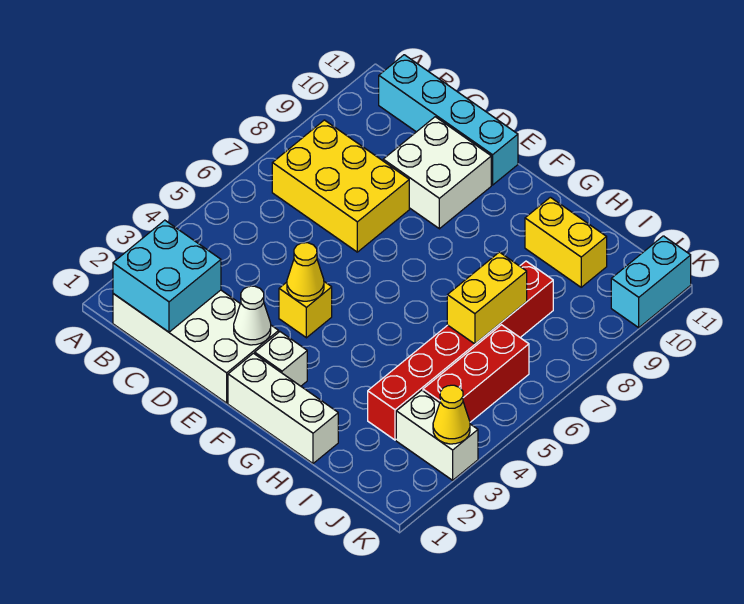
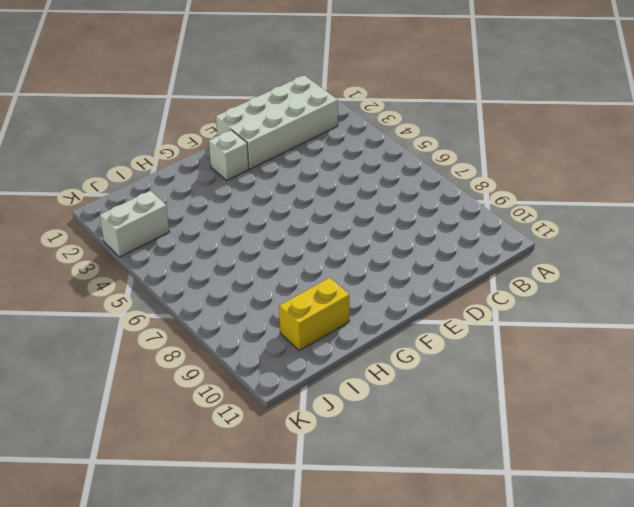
none -> yellow 2x3 brick [272,120,409,252]
none -> cyan 1x4 brick [379,55,518,185]
none -> white 2x2 brick [383,117,491,229]

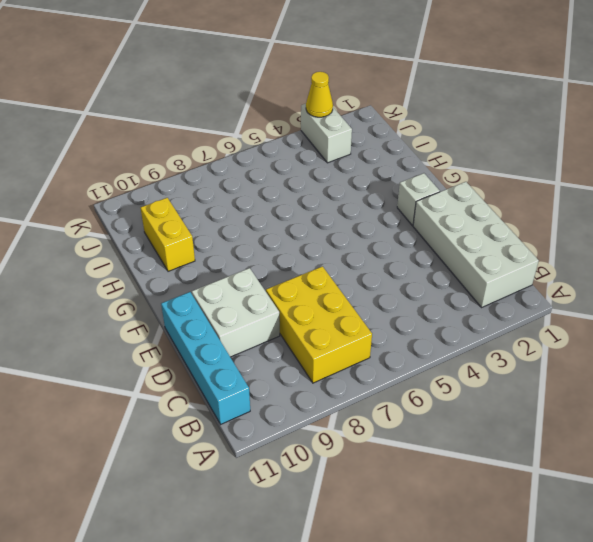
none -> yellow 1x1 brick [279,282,332,338]
none -> white 1x3 brick [228,353,338,463]
none -> red 1x6 brick [368,261,553,440]

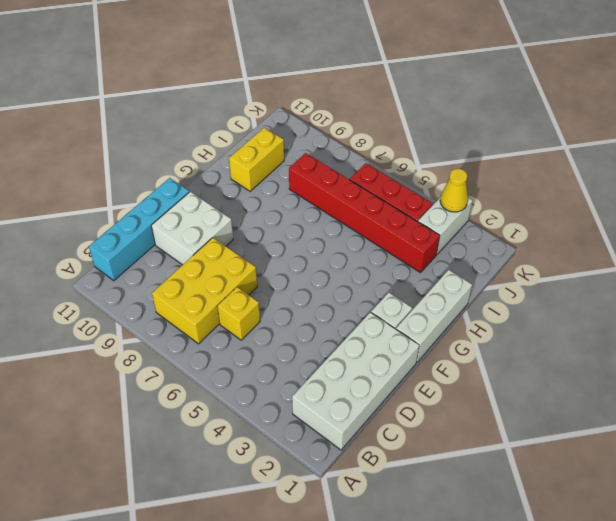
yellow 1x1 brick [218,287,260,340] -> yellow 1x1 brick moved to [279,282,332,338]
none -> cyan 1x2 brick [611,236,691,328]
none -> cyan 2x2 brick [113,220,221,332]
none -> white 1x1 cone [234,286,271,345]

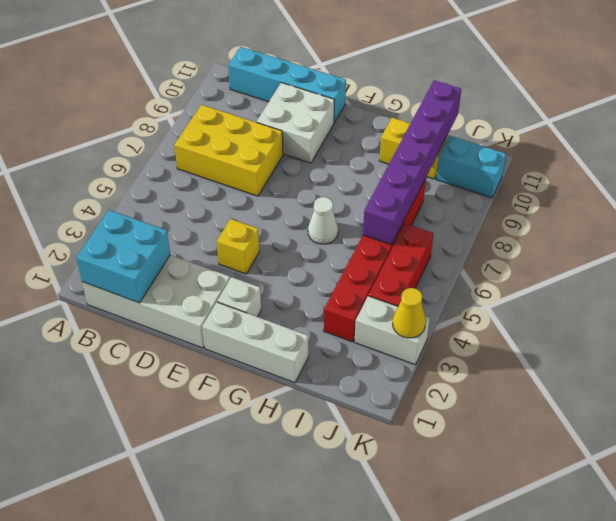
white 1x1 cone [308,197,338,244] -> white 1x1 cone moved to [234,286,271,345]
purple 1x6 brick [363,80,461,245] -> yellow 1x2 brick [447,252,527,344]
cyan 1x2 brick [436,136,506,198] -> cyan 1x2 brick turned to [611,236,691,328]
none -> yellow 1x1 cone [287,243,324,301]

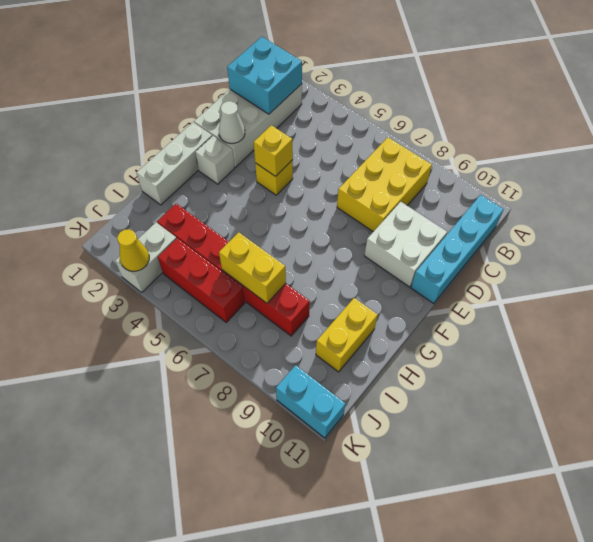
yellow 1x1 brick [254,125,293,176] -> yellow 1x1 cone [287,243,324,301]

